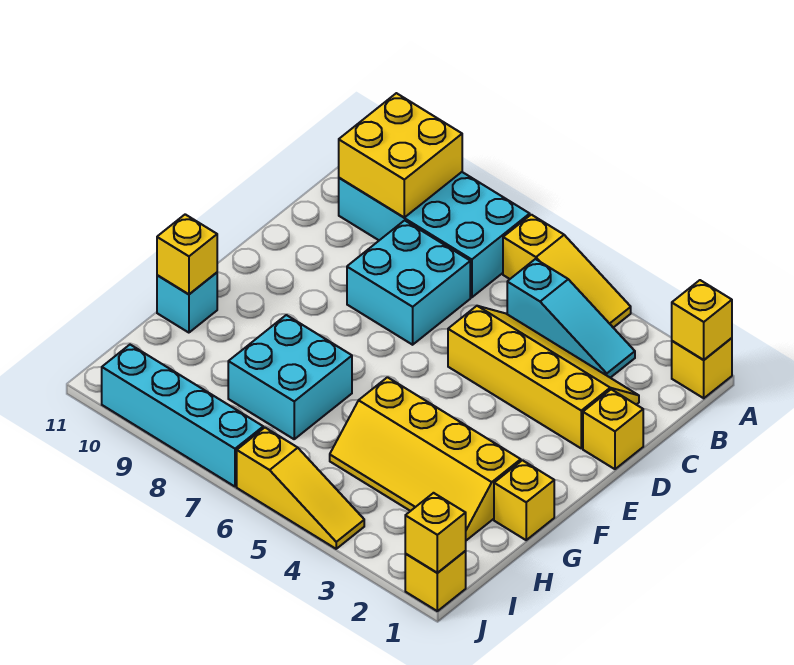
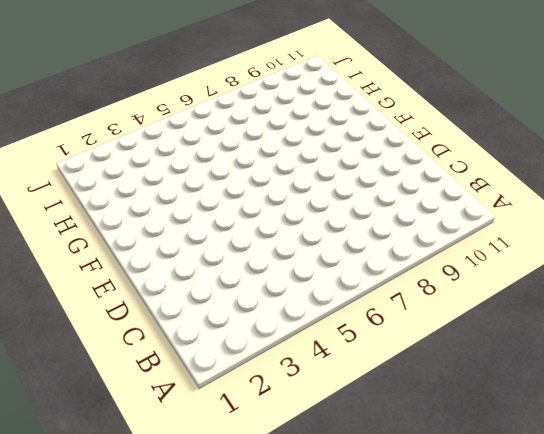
none -> yellow 1x1 brick [672,338,732,398]
none -> yellow 1x3 slope [503,215,631,328]
none -> cyan 2x4 brick [339,172,530,297]

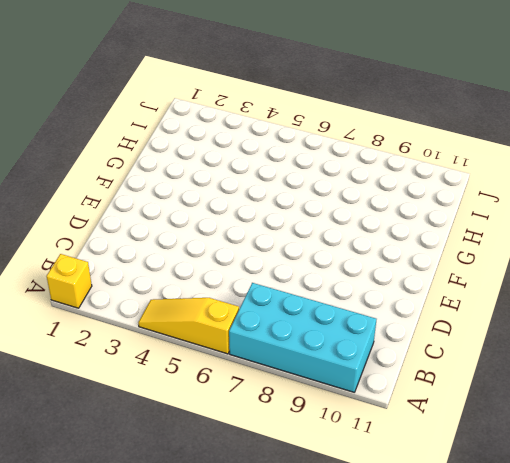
none -> cyan 1x3 slope [507,259,635,378]
none -> yellow 2x4 slope [448,306,639,448]
none -> cyan 2x2 brick [347,220,470,345]

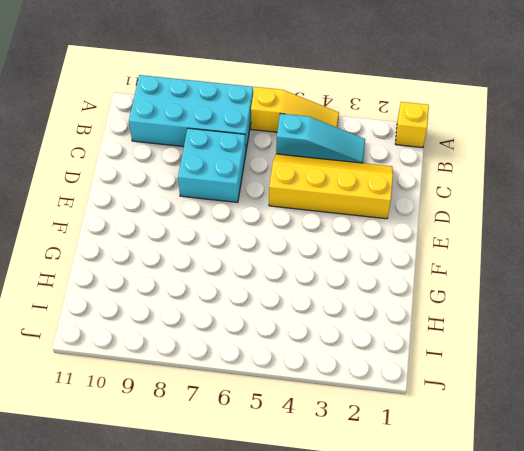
none -> yellow 1x1 brick [583,389,643,469]
none -> yellow 1x1 brick [494,460,554,540]
none -> yellow 2x4 slope [330,377,521,540]

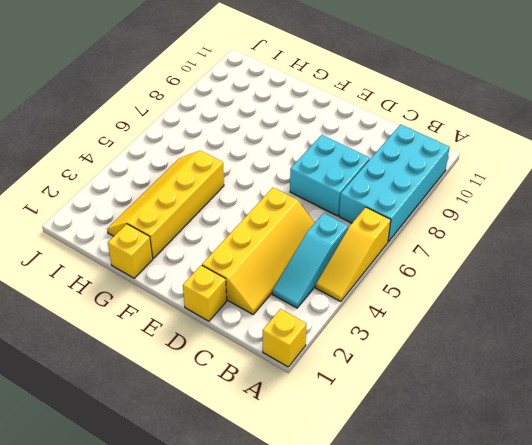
none -> cyan 2x2 brick [228,315,352,439]
none -> cyan 1x1 brick [157,273,217,333]
none -> yellow 1x1 brick [405,551,466,611]

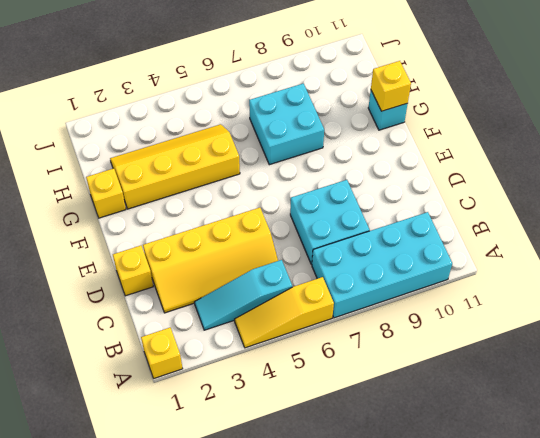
none -> yellow 1x1 brick [405,551,466,611]
none -> yellow 1x3 slope [237,428,364,549]
none -> cyan 1x4 brick [102,345,263,487]

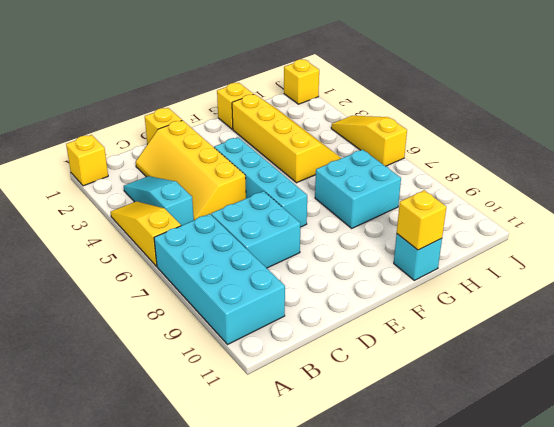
cyan 1x4 brick [214,138,307,227] -> cyan 1x4 brick moved to [102,345,263,487]
none -> yellow 1x1 brick [672,280,732,360]
none -> yellow 2x2 brick [339,93,462,217]
none -> yellow 1x1 brick [405,493,466,573]

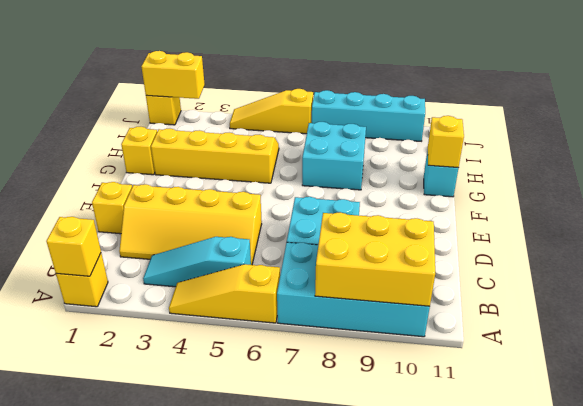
yellow 2x3 brick [315,212,435,307] -> yellow 2x2 brick [339,93,462,217]
yellow 1x2 brick [141,51,205,99] -> yellow 1x1 brick [405,493,466,573]

